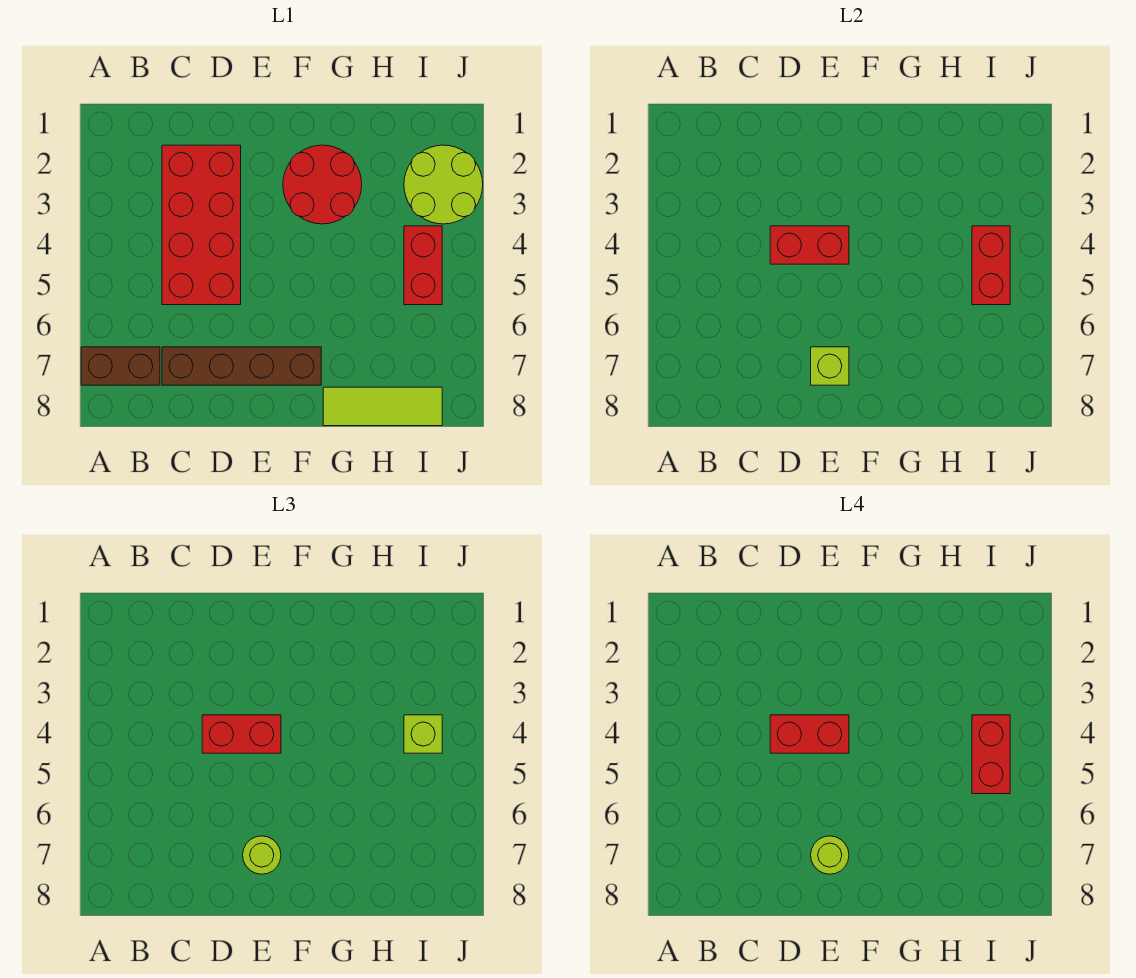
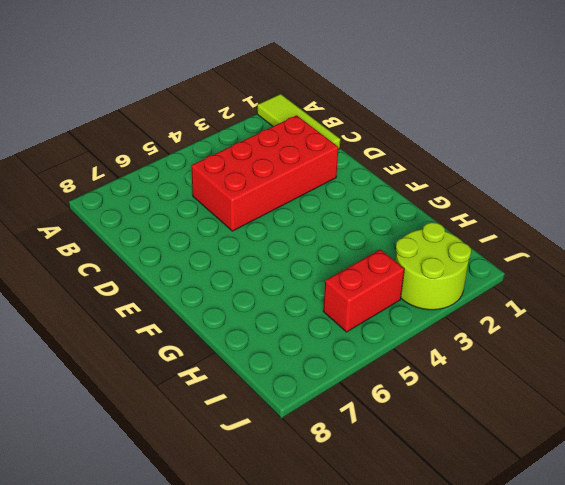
lime 1x3 tile [257,94,340,149] -> lime 1x3 tile moved to [323,387,442,426]
none -> brown 1x2 brick [81,347,160,385]
none -> brown 1x4 brick [162,347,321,385]
none -> red 2x2 round brick [283,145,362,224]

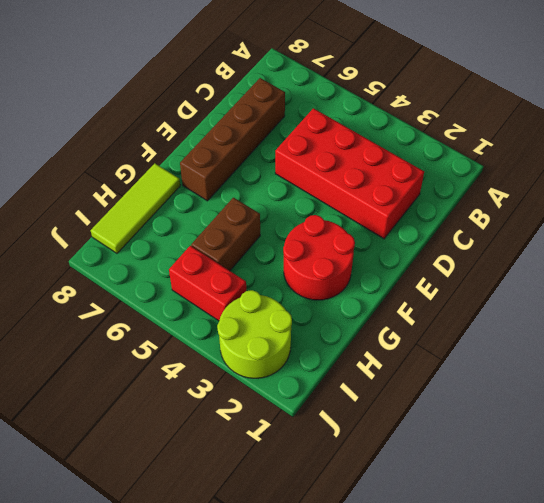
brown 1x2 brick [191,198,260,271] -> brown 1x2 brick moved to [81,347,160,385]
none -> red 1x2 brick [770,226,849,264]
none -> lime 1x1 brick [811,347,849,385]
none -> red 1x2 brick [972,226,1010,305]

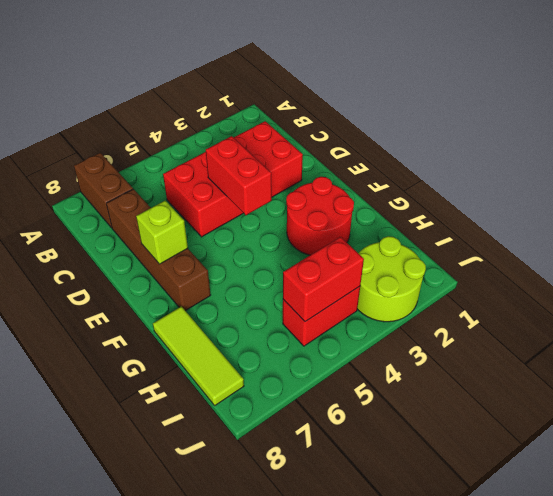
none -> red 1x2 brick [202,715,281,753]
none -> lime 1x1 round brick [243,836,281,874]
none -> lime 1x1 brick [404,715,442,753]

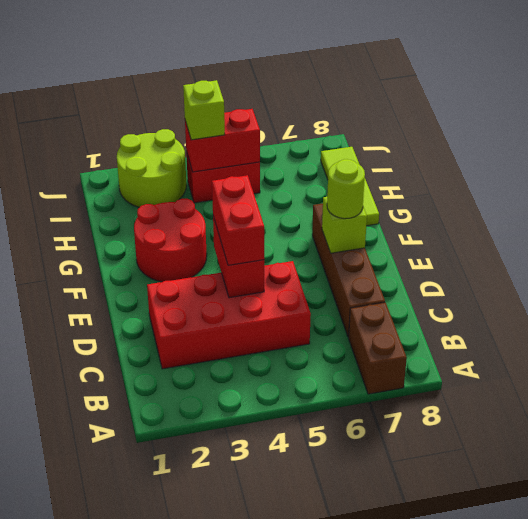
none -> red 1x2 brick [770,715,849,753]
none -> lime 1x1 round brick [811,836,849,874]
none -> red 1x2 brick [972,715,1010,794]

